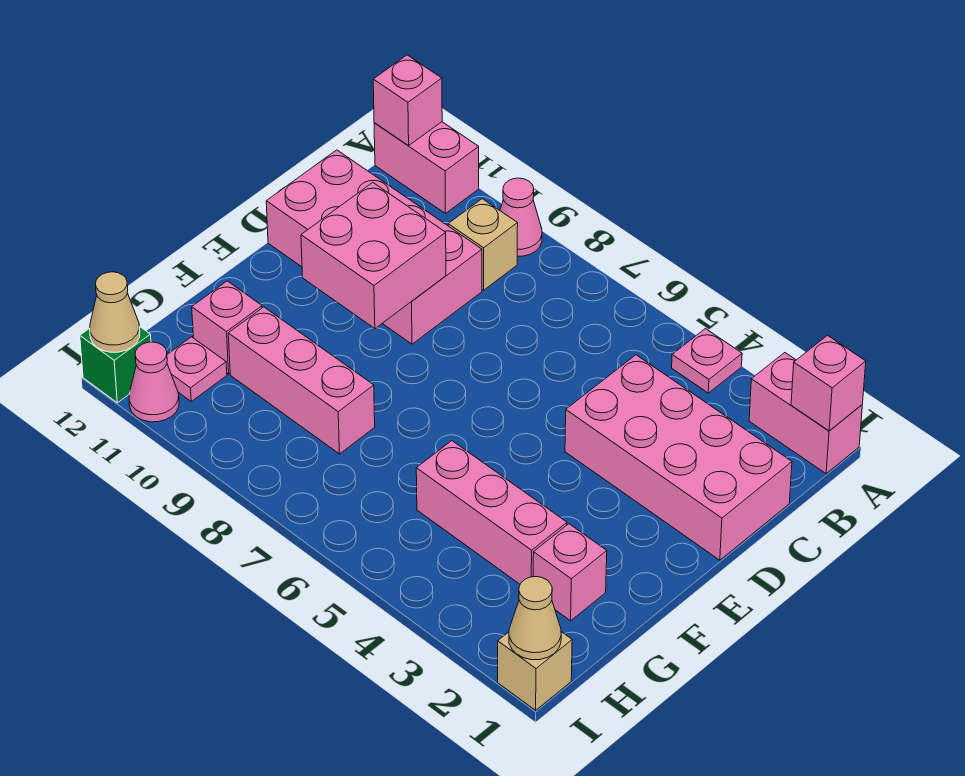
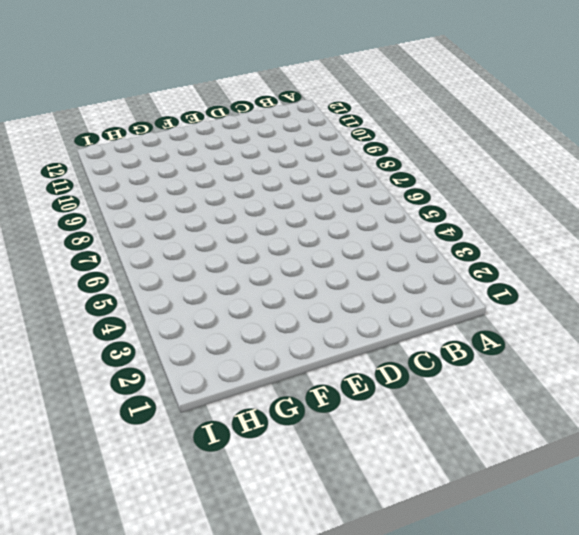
none -> pink 1x2 brick [749,353,862,474]
none -> pink 1x1 plate [672,329,742,393]
none -> pink 1x1 cone [500,178,542,256]

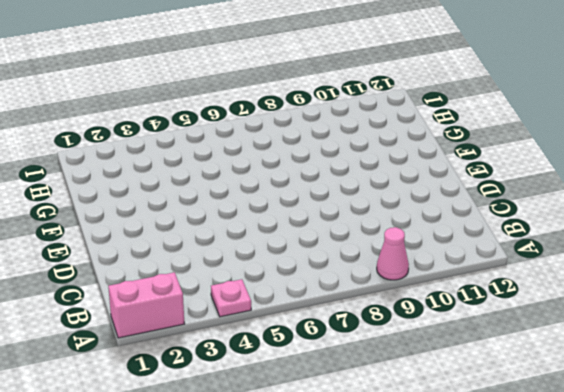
none -> pink 1x2 brick [374,122,479,213]
none -> tan 1x1 brick [448,199,518,290]
none -> pink 2x4 brick [565,355,792,560]

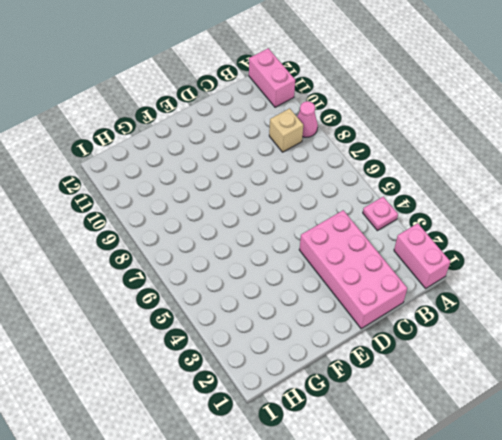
none -> pink 2x4 brick [266,150,482,344]
none -> pink 1x1 brick [533,524,607,621]
none -> pink 1x3 brick [416,441,567,584]

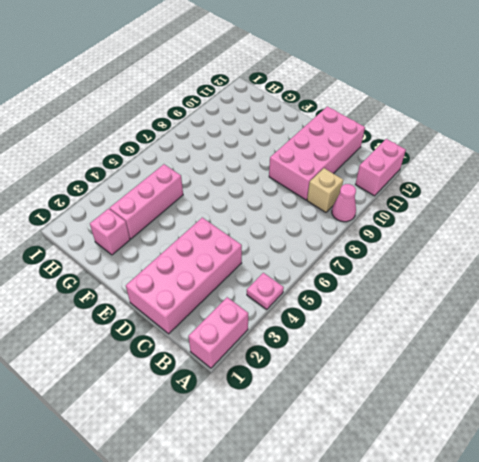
none -> pink 1x3 brick [228,307,375,454]
none -> pink 1x1 brick [192,281,262,374]
none -> pink 1x1 plate [167,337,227,401]

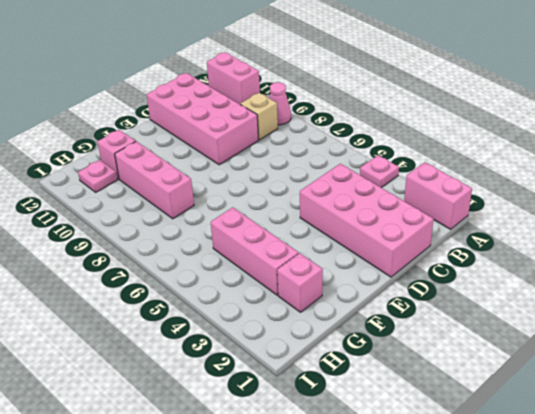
none -> tan 1x1 brick [498,632,572,710]
none -> pink 1x1 cone [129,342,179,422]
none -> green 1x1 brick [80,327,151,403]

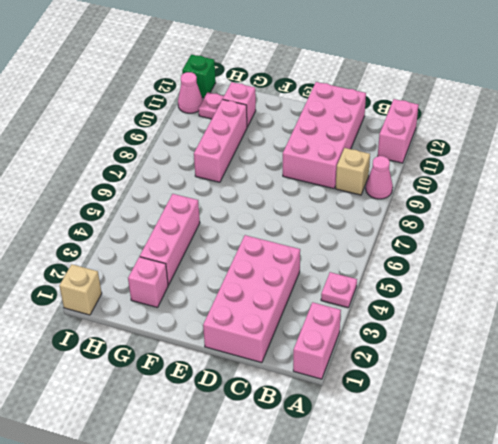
none -> pink 1x1 brick [791,336,866,431]
none -> pink 1x1 brick [373,55,442,146]
none -> pink 2x2 brick [301,183,446,329]

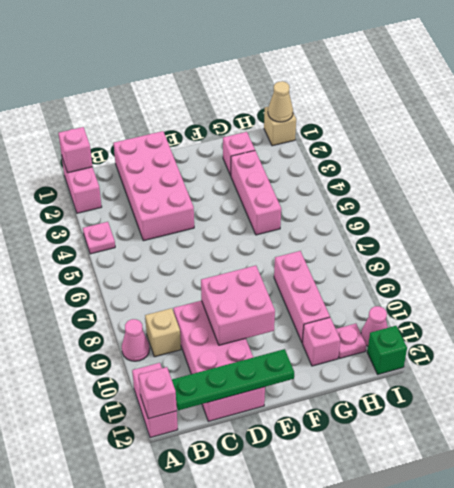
green 1x4 plate [172,349,294,410] -> none
none -> tan 1x1 cone [90,272,140,352]

